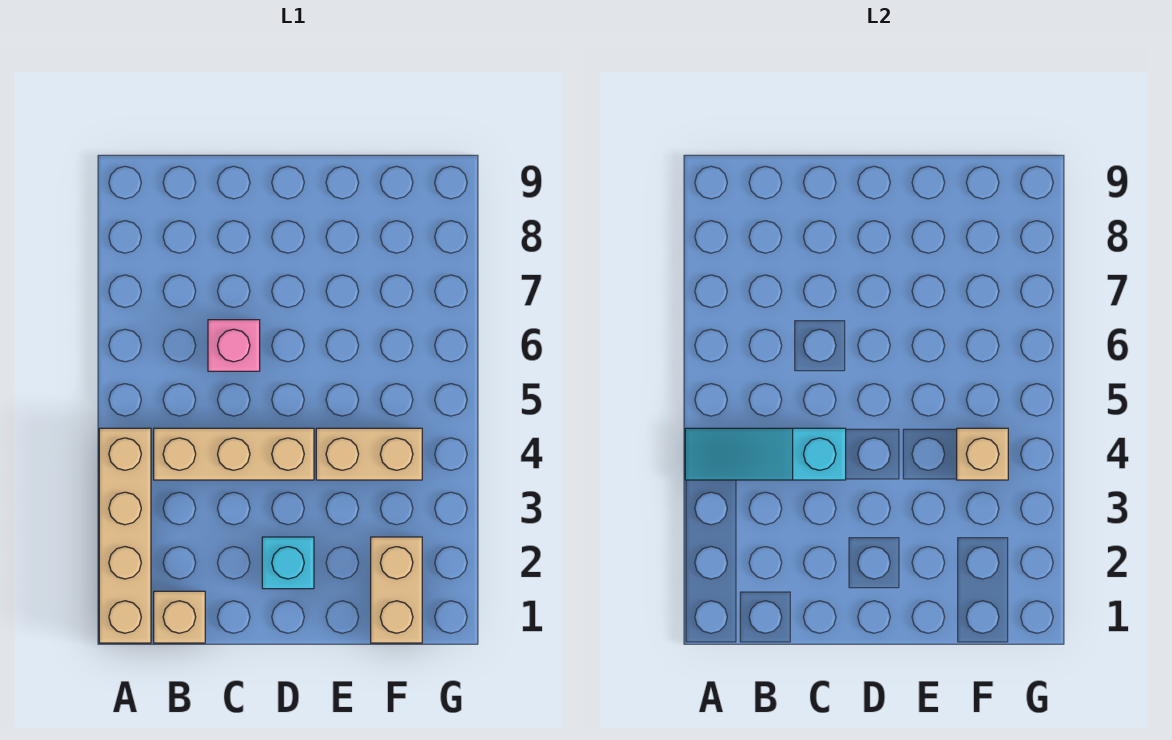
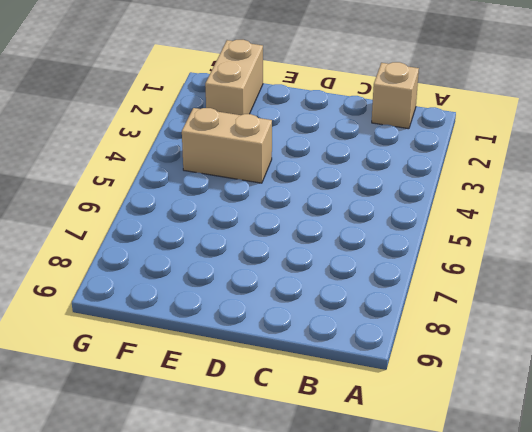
none -> tan 1x4 brick [99,428,151,643]
none -> tan 1x3 brick [154,428,314,480]

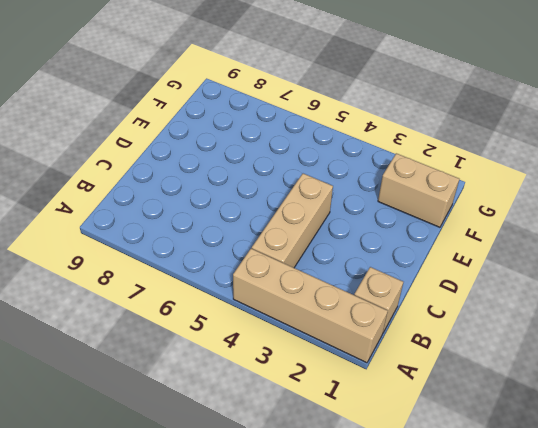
none -> pink 1x1 brick [208,320,260,371]
none -> cyan 1x1 brick [262,537,314,589]

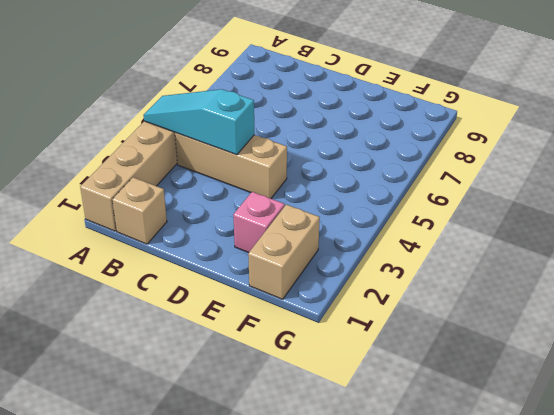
pink 1x1 brick [233,192,285,253] -> pink 1x1 brick moved to [208,320,260,371]
none -> cyan 1x1 brick [262,537,314,589]
none -> tan 1x2 brick [316,428,422,480]

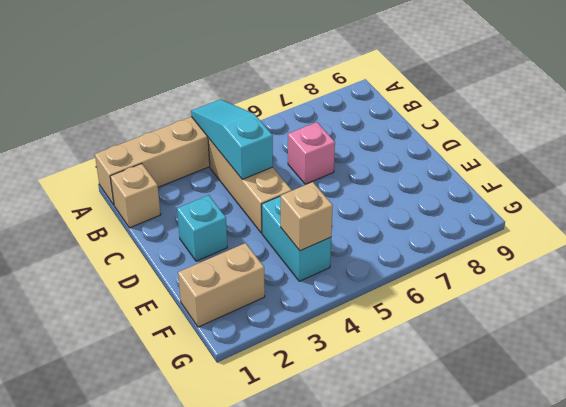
cyan 1x2 brick [262,196,331,281] -> tan 1x2 brick [316,428,422,480]

